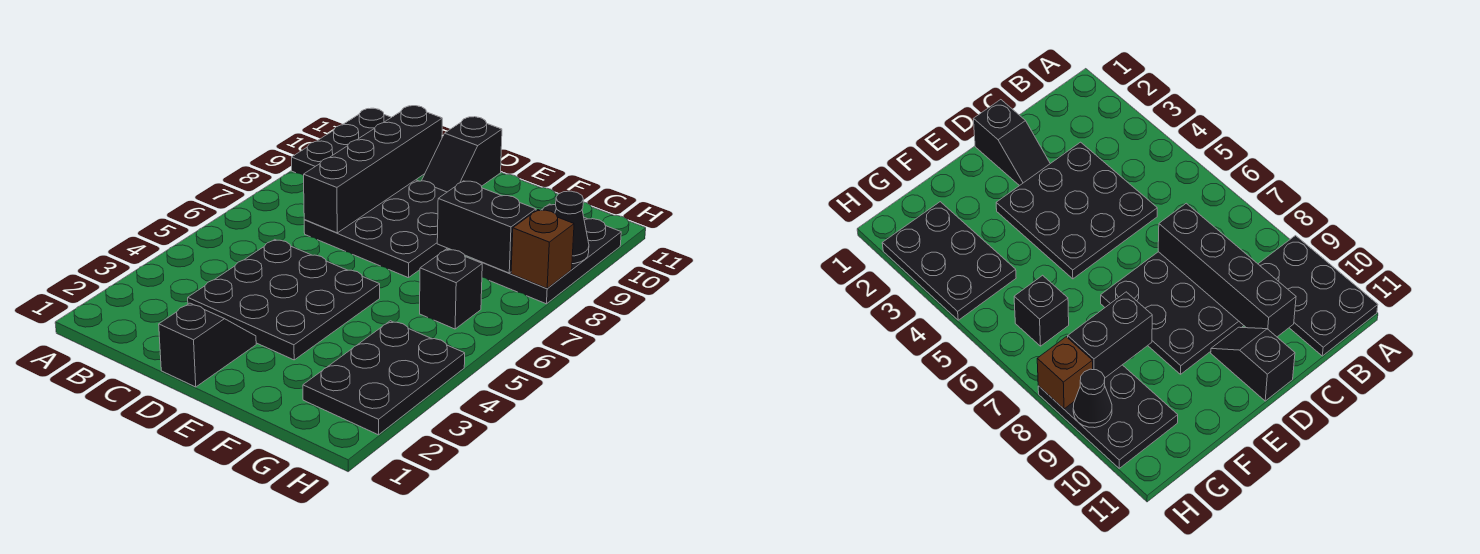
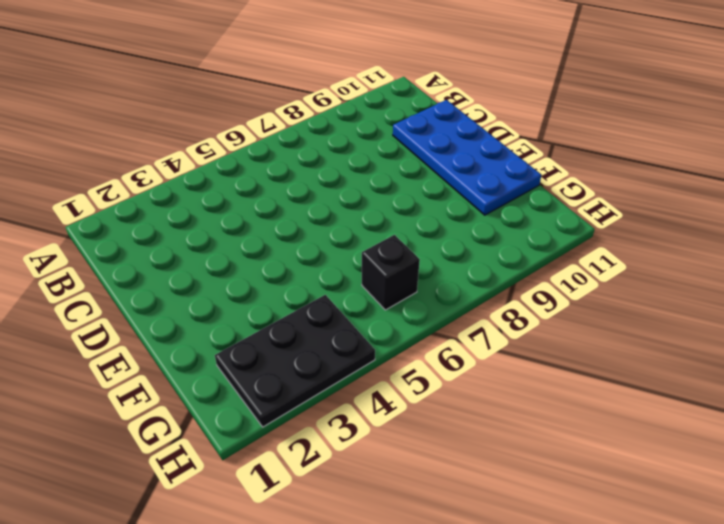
blue 2x4 plate [393,100,541,215] -> black 1x2 slope [422,117,502,192]
none -> black 2x3 plate [292,108,391,176]
none -> black 3x3 plate [188,240,380,360]
none -> black 3x3 plate [304,180,448,278]

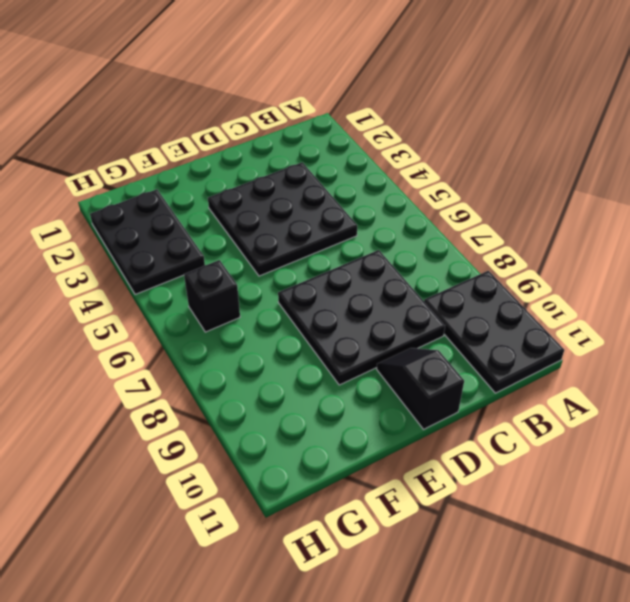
none -> black 1x2 slope [159,303,256,387]
none -> black 2x3 plate [474,204,621,304]
none -> black 1x4 brick [304,106,442,233]

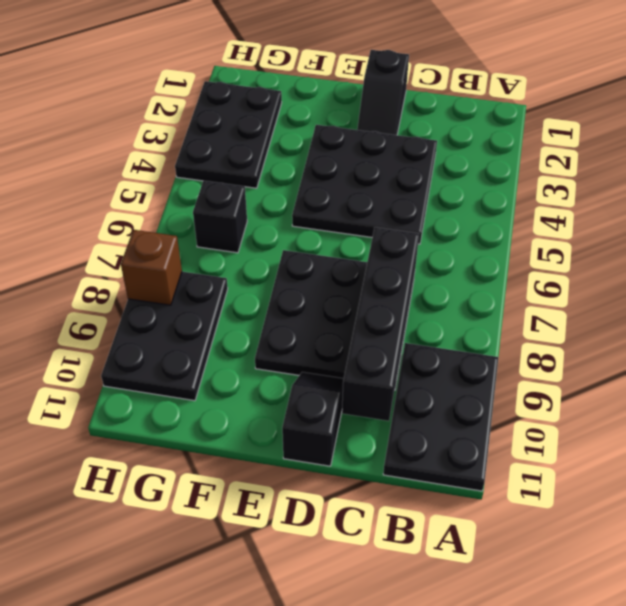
none -> black 1x2 brick [437,181,536,273]
none -> black 1x1 cone [555,191,589,264]

